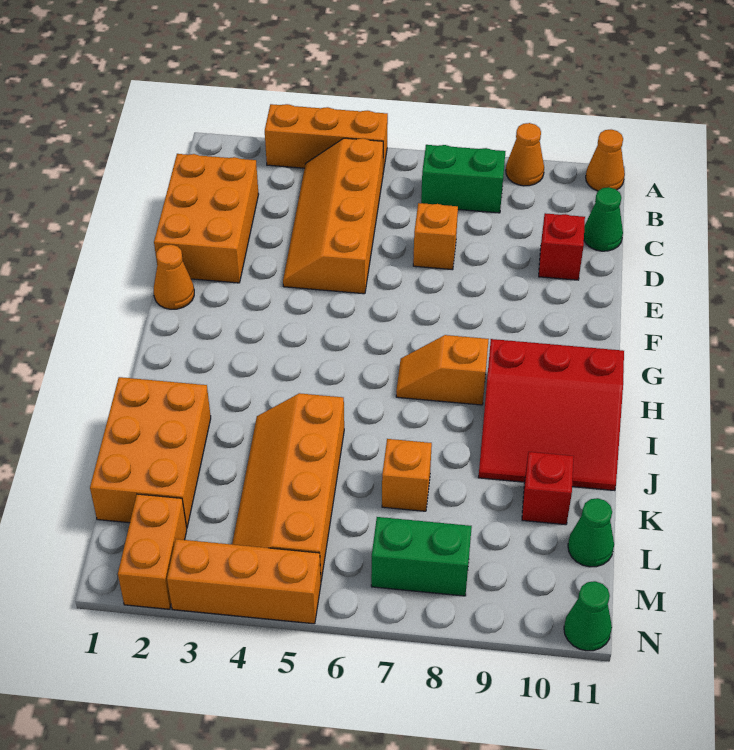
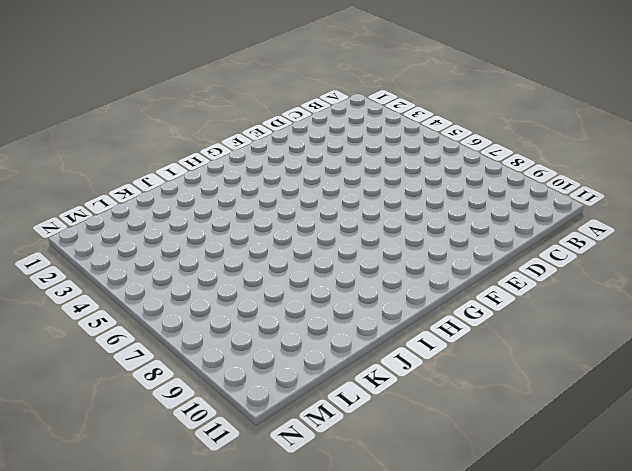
none -> orange 1x3 brick [265,104,388,172]
none -> orange 1x1 cone [506,123,544,186]
none -> orange 1x1 cone [586,130,625,191]

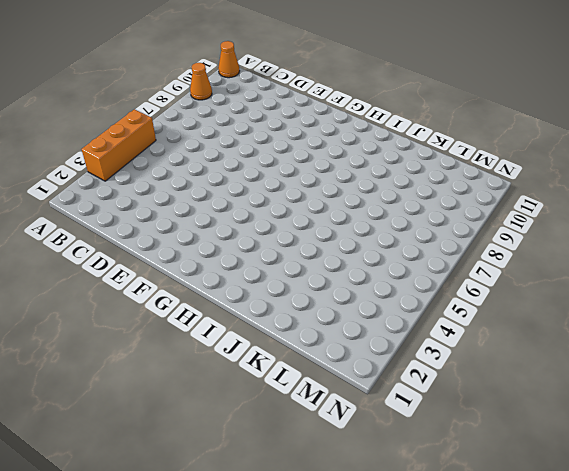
none -> orange 2x4 slope [283,138,383,294]
none -> green 1x2 brick [421,145,506,213]
none -> orange 2x3 brick [154,154,259,283]

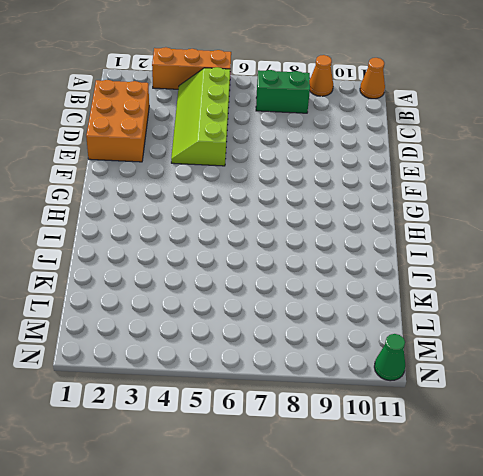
lime 2x4 slope [171,67,230,166] -> orange 2x4 slope [283,138,383,294]
none -> green 1x1 cone [584,187,623,251]
none -> orange 1x1 brick [413,203,458,270]
none -> red 1x1 brick [539,213,585,280]

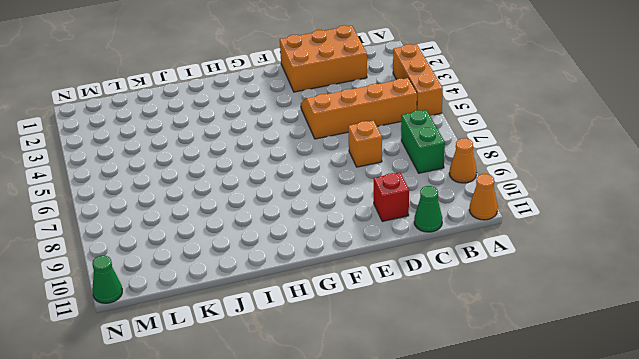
none -> orange 1x1 cone [154,245,194,309]
none -> orange 1x2 slope [396,335,489,405]
none -> red 3x3 slope [478,339,624,491]

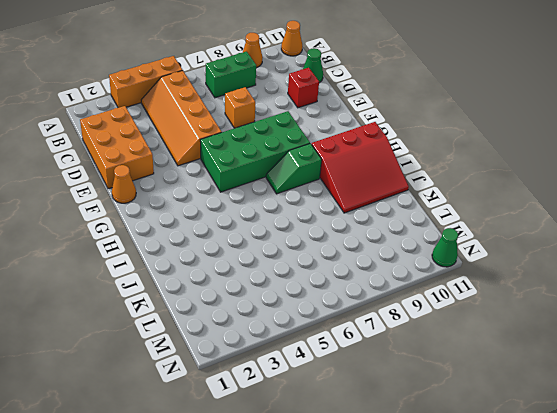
green 2x4 brick [200,111,310,192] -> none
green 1x2 slope [266,143,322,194] -> orange 1x2 slope [396,335,489,405]
none -> orange 2x3 brick [90,377,211,528]
none -> orange 2x4 slope [232,393,344,580]
none -> orange 1x1 brick [382,439,432,511]

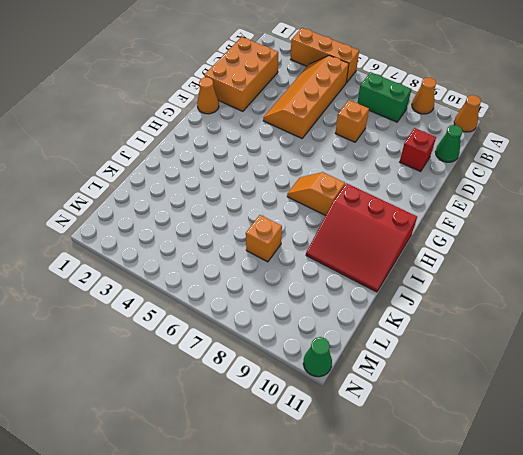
none -> orange 2x3 brick [90,377,211,528]
none -> orange 2x4 slope [232,393,344,580]
none -> red 1x1 brick [522,452,574,525]

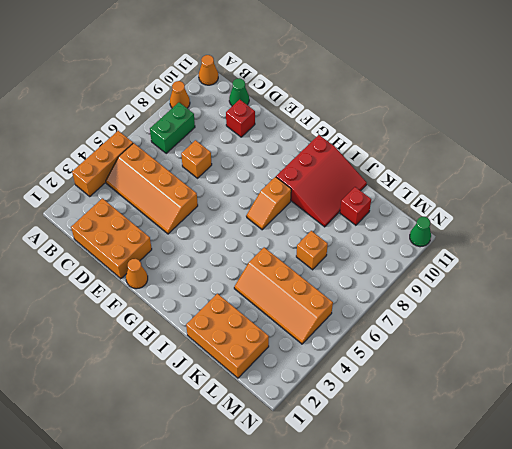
none -> green 1x1 cone [568,498,614,567]
none -> orange 1x2 brick [118,494,187,609]
none -> green 1x2 brick [371,517,472,596]

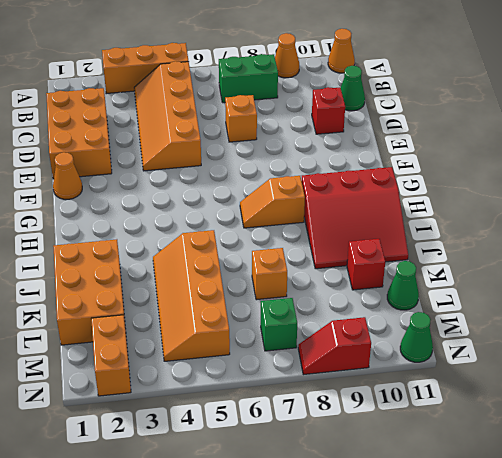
green 1x1 brick [261,298,297,351] -> green 1x2 brick [371,517,472,596]
red 1x2 slope [298,317,371,375] -> none
none -> orange 1x3 brick [167,539,321,624]

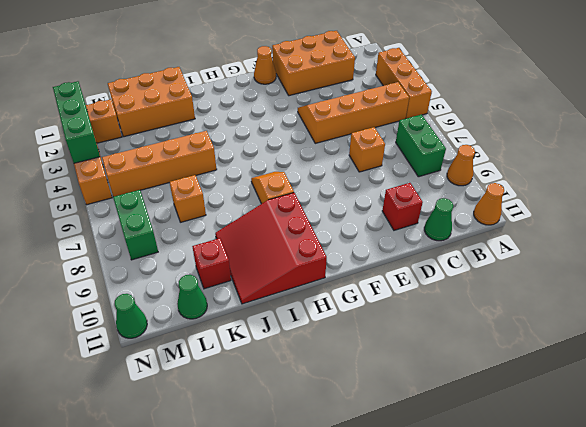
green 1x3 brick [53,81,100,163] -> none

